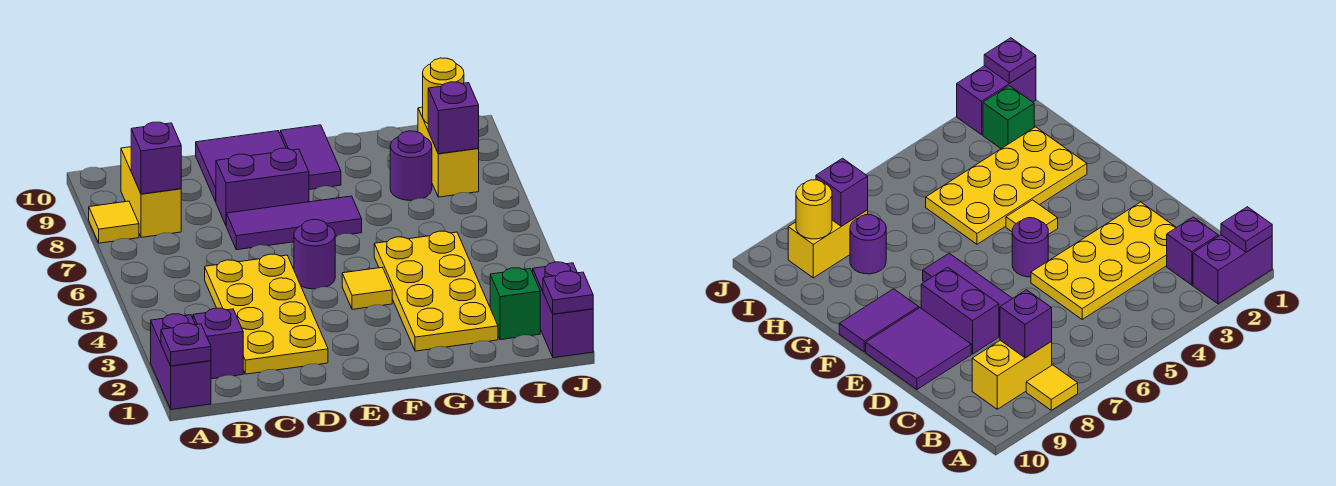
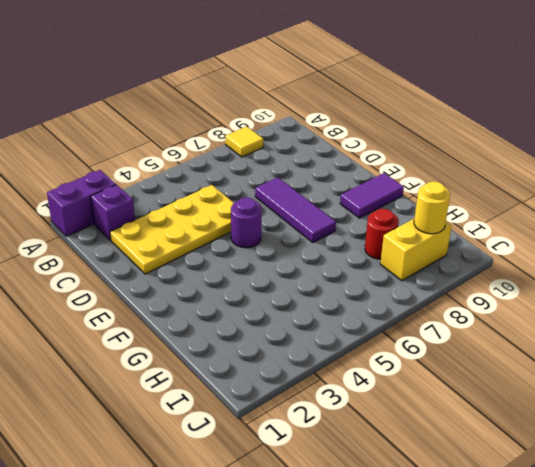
red 1x1 round brick [365,209,399,259] -> purple 1x1 round brick [390,131,432,201]
none -> yellow 1x2 brick [121,147,181,237]
none -> purple 1x2 brick [216,148,309,225]
none -> purple 2x2 tile [196,131,286,202]

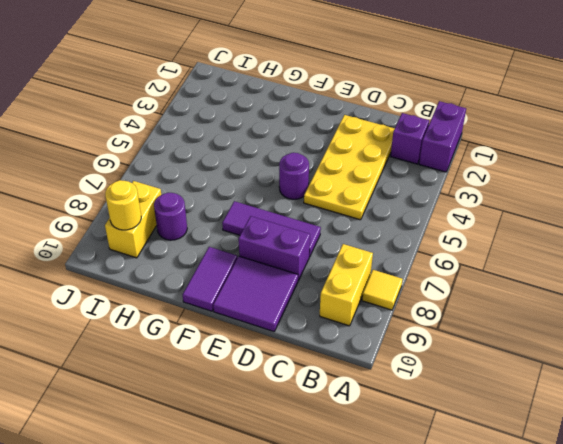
none -> yellow 1x1 tile [342,267,392,309]
none -> yellow 2x4 plate [374,231,498,351]
none -> green 1x1 brick [490,268,540,340]

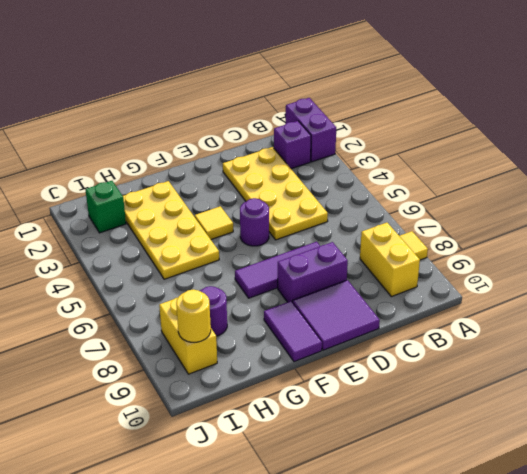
none -> purple 1x2 brick [533,262,593,358]
none -> purple 1x1 plate [161,323,211,366]
none -> purple 1x1 brick [131,122,181,194]

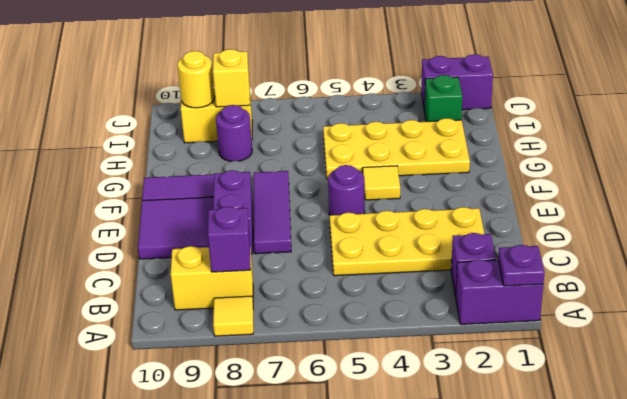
yellow 1x1 brick [213,49,250,107] -> purple 1x1 brick [428,82,479,154]
none -> purple 1x1 plate [543,271,593,314]

